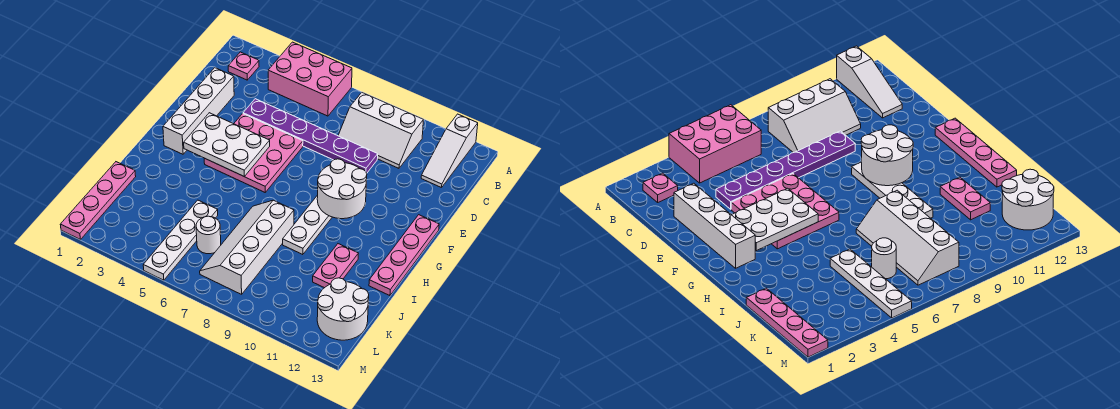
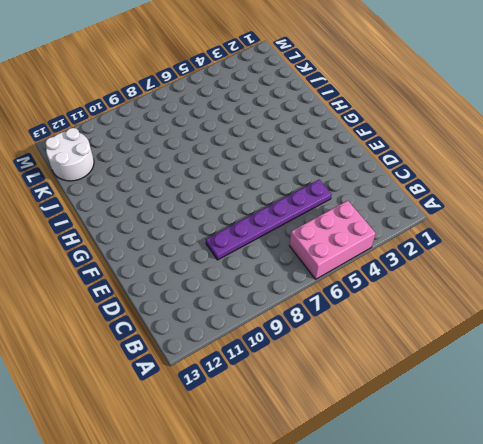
none -> white 1x3 slope [421,114,478,188]
none -> pink 1x1 plate [228,52,259,80]
none -> white 2x3 slope [338,93,423,168]

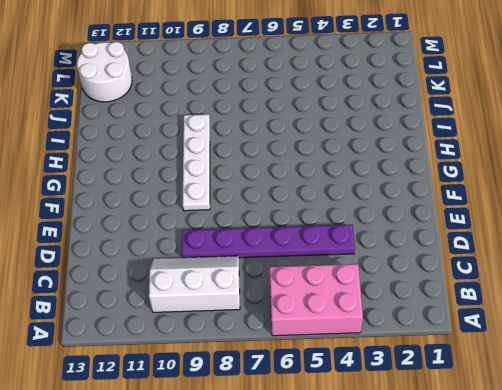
none -> white 1x3 slope [421,114,478,188]
none -> pink 1x1 plate [228,52,259,80]
none -> white 1x4 brick [163,68,234,154]

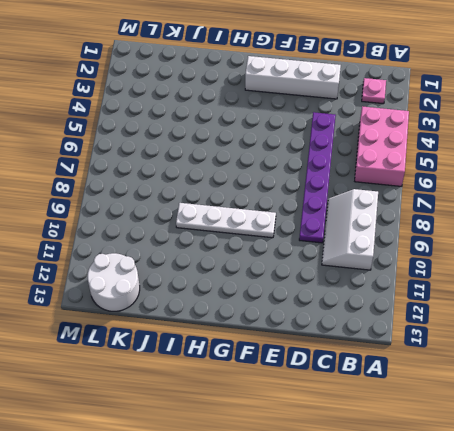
none -> white 1x3 slope [421,114,478,188]
none -> pink 3x3 plate [204,114,303,192]
none -> pink 1x4 plate [369,215,439,296]

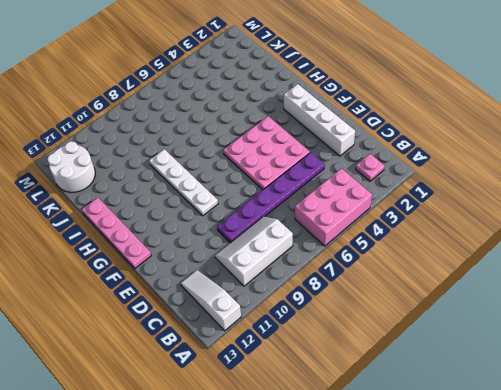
none -> white 2x4 slope [200,200,294,294]
none -> pink 1x2 plate [313,244,358,288]
none -> pink 1x4 plate [60,162,136,240]

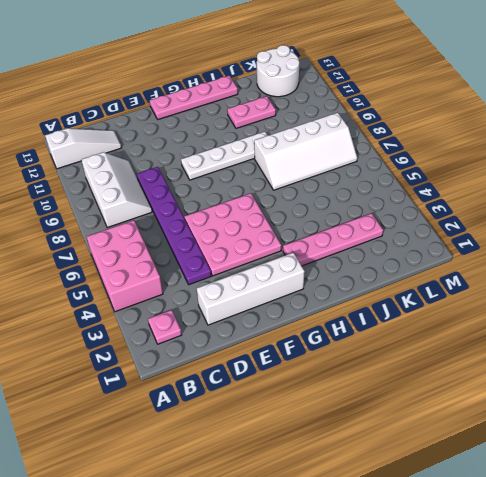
pink 1x4 plate [283,213,383,266] -> pink 1x4 plate moved to [60,162,136,240]
none -> white 1x4 plate [143,200,218,280]
none -> white 1x1 round brick [196,216,221,254]
none -> white 2x3 plate [184,113,270,177]

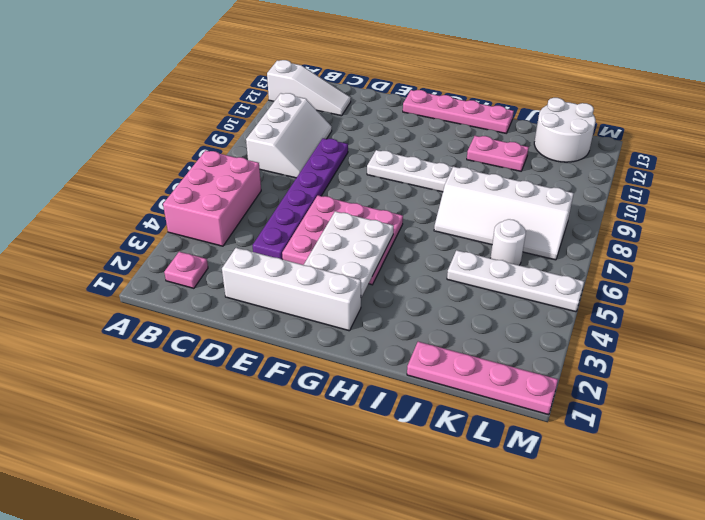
none -> white 2x2 round brick [317,159,367,219]

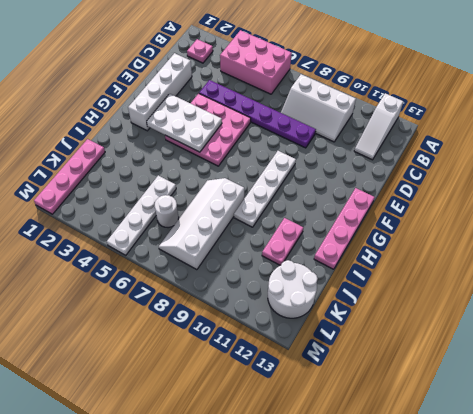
none -> white 2x2 round brick [317,159,367,219]

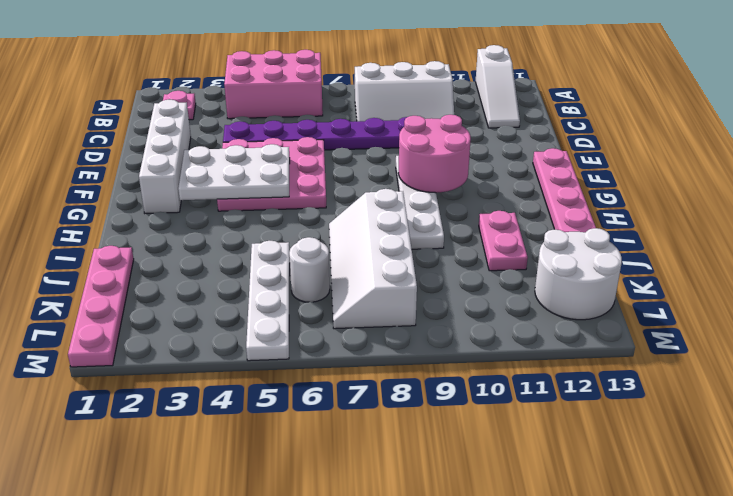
pink 2x2 round brick [398,115,471,193] -> white 2x2 round brick [317,159,367,219]

